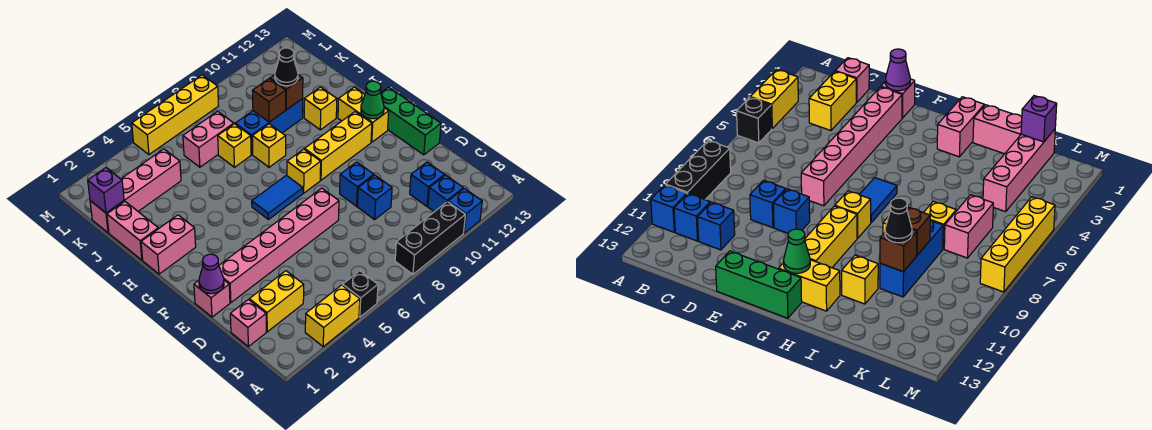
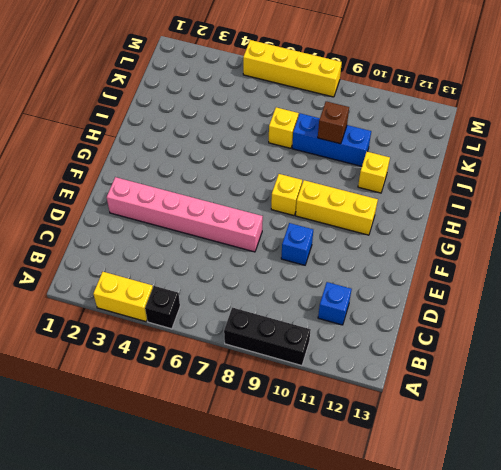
none -> blue 1x1 brick [448,188,482,233]
none -> blue 1x1 brick [428,175,463,212]
none -> pink 1x1 brick [230,300,266,347]
none -> yellow 1x2 brick [249,271,304,332]

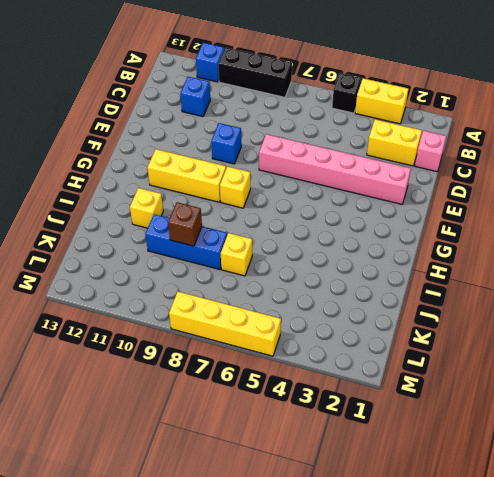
none -> blue 1x1 brick [428,175,463,212]
none -> blue 1x1 brick [357,175,392,219]
none -> pink 1x1 brick [194,280,230,317]
none -> green 1x3 brick [381,87,441,155]

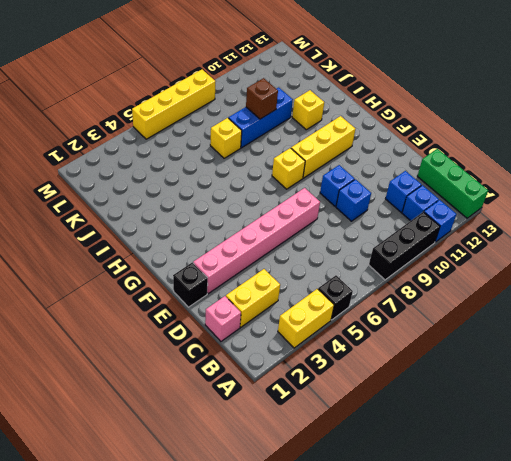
green 1x3 brick [417,149,488,218] -> green 1x3 brick moved to [381,87,441,155]
black 1x1 brick [173,262,208,307] -> pink 1x1 brick [194,280,230,317]
none -> blue 1x2 tile [252,175,303,220]
none -> yellow 1x2 brick [338,87,389,142]
none -> pink 1x2 brick [141,215,196,274]
none -> pink 1x2 brick [107,201,158,260]

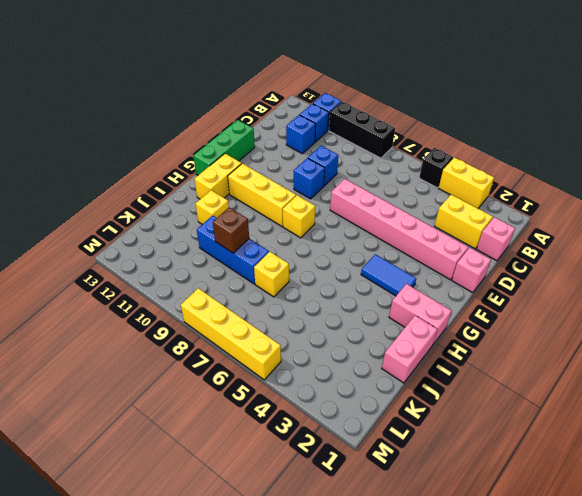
blue 1x2 tile [361,254,416,296] -> blue 1x2 tile moved to [252,175,303,220]
none -> yellow 1x1 brick [252,124,286,167]
none -> pink 1x4 brick [90,149,181,233]
none -> pink 1x2 brick [183,111,234,167]
none -> purple 1x1 cone [199,254,224,294]

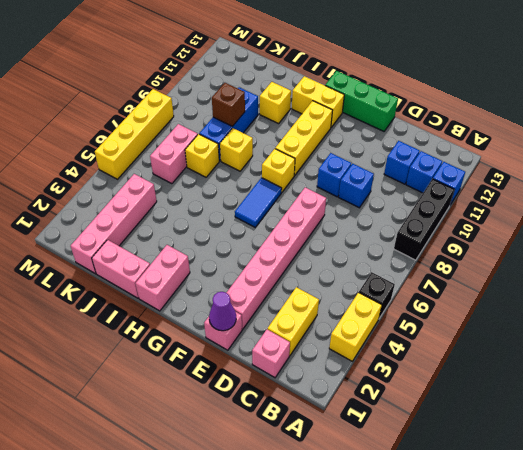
none -> green 1x1 cone [361,81,384,119]
none -> brown 1x1 brick [270,75,303,110]
none -> purple 1x1 brick [88,168,124,213]
none -> black 1x1 cone [275,48,298,86]

